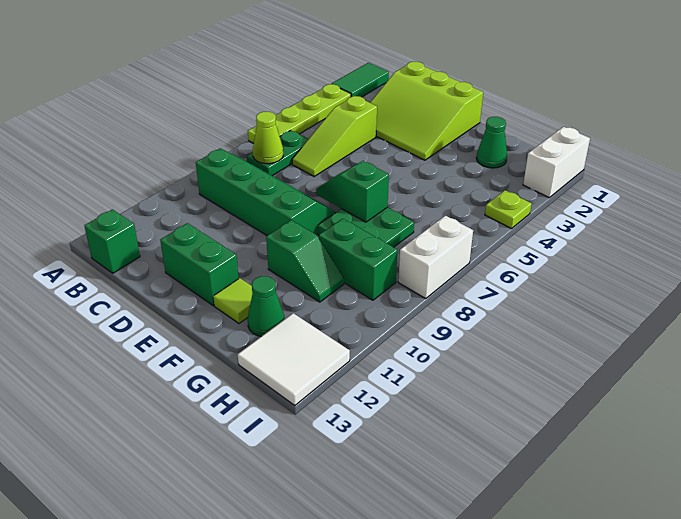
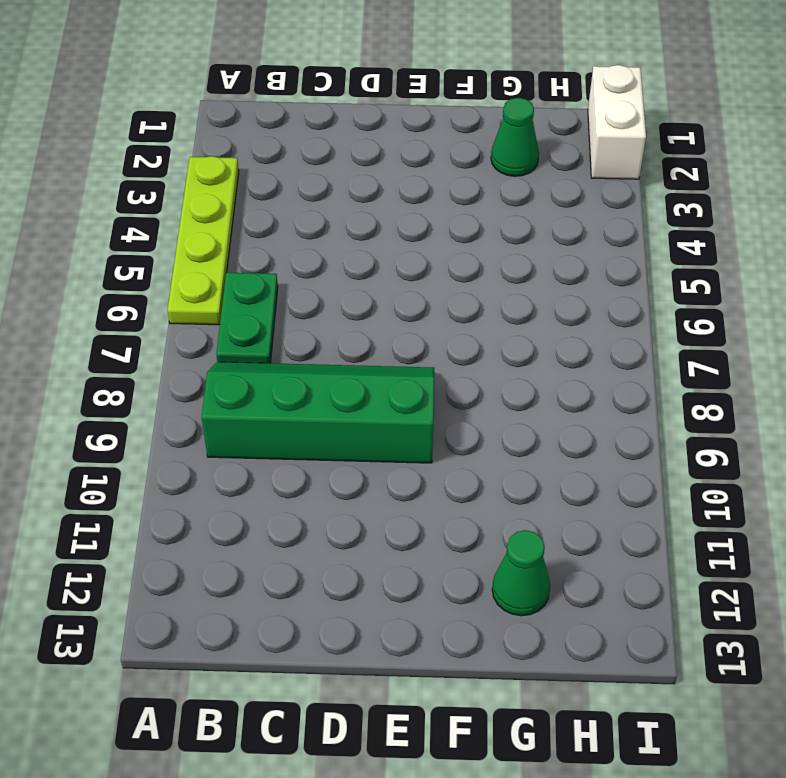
none -> green 1x2 tile [332,63,389,97]
none -> green 1x1 brick [85,210,140,273]
none -> lime 3x3 slope [370,62,483,160]

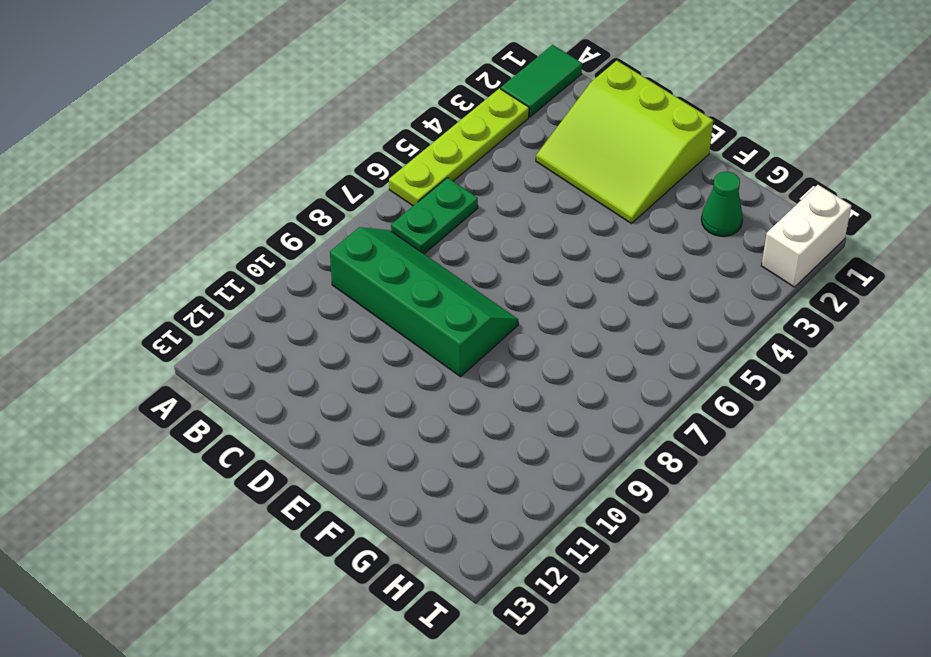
none -> green 1x1 brick [85,210,140,273]
none -> lime 1x3 slope [292,96,377,176]
none -> green 1x2 brick [160,223,239,306]

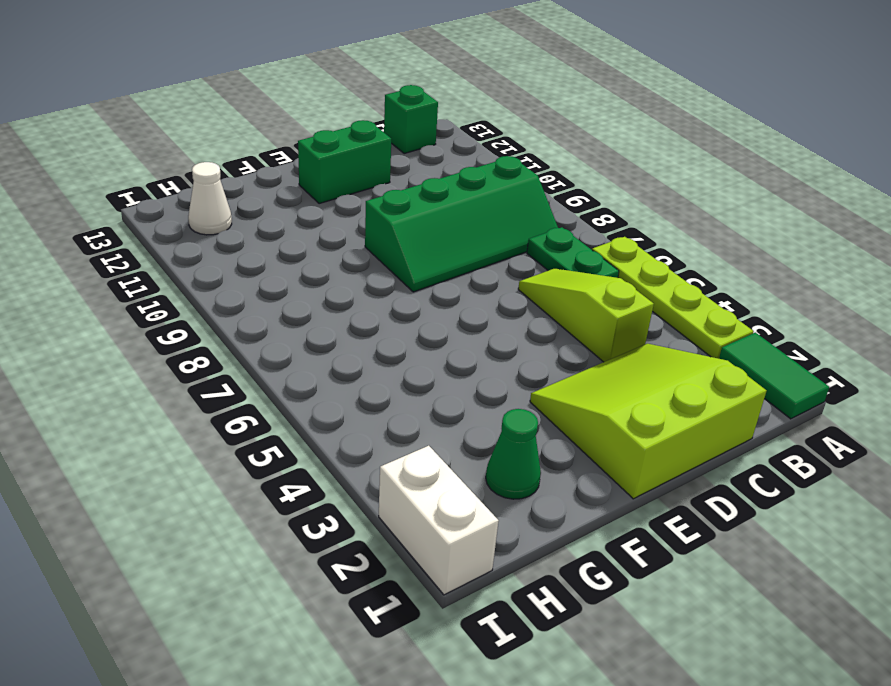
white 1x1 cone [188,162,232,235] -> white 2x2 tile [238,313,350,405]
none -> green 2x2 plate [318,207,414,247]
none -> green 1x2 slope [266,220,344,302]
none -> lime 1x1 tile [213,278,253,323]

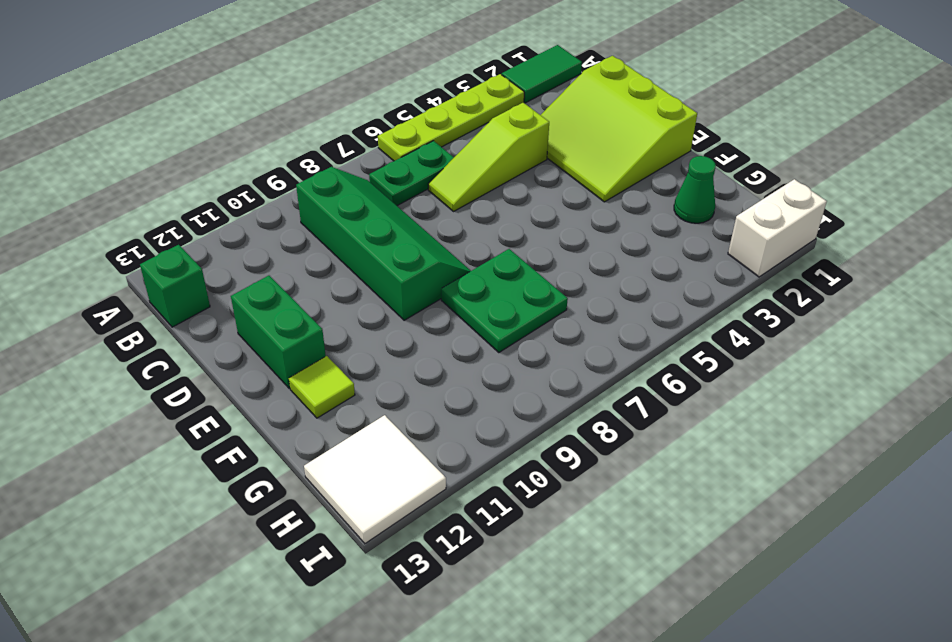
none -> green 1x2 slope [266,220,344,302]
none -> green 1x2 brick [319,219,397,300]
none -> green 1x1 cone [248,276,284,336]

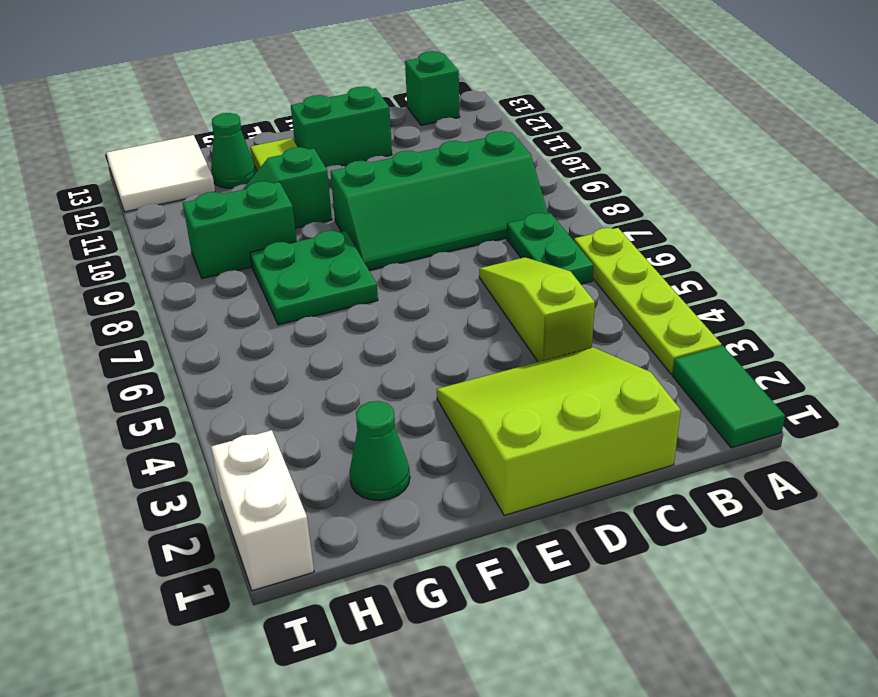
none -> lime 1x1 plate [485,190,532,229]
none -> white 1x2 brick [398,216,473,298]
none -> lime 1x1 cone [253,112,283,164]

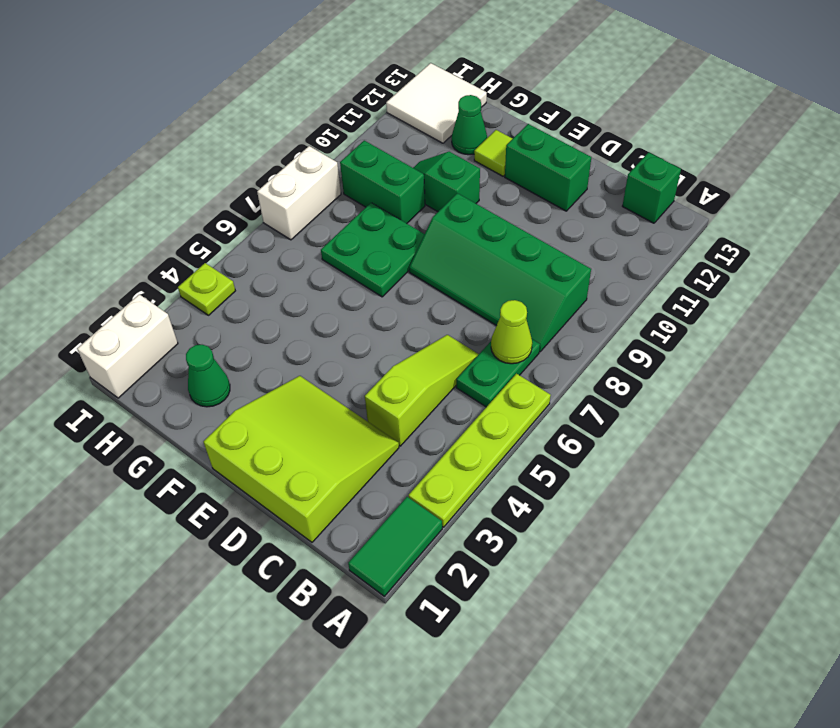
none -> green 1x2 slope [316,161,389,222]

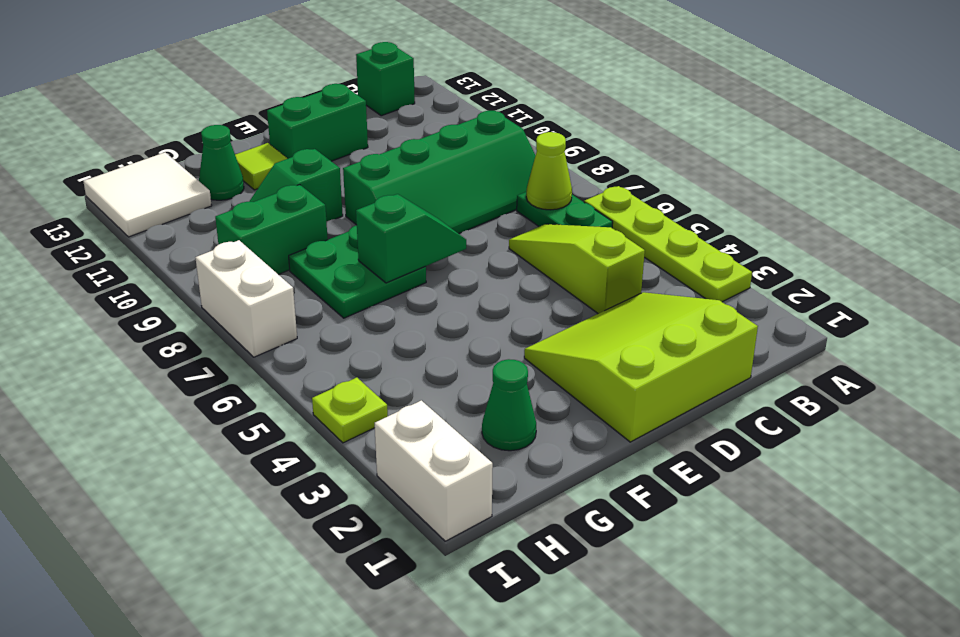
none -> green 1x2 tile [332,63,389,97]

